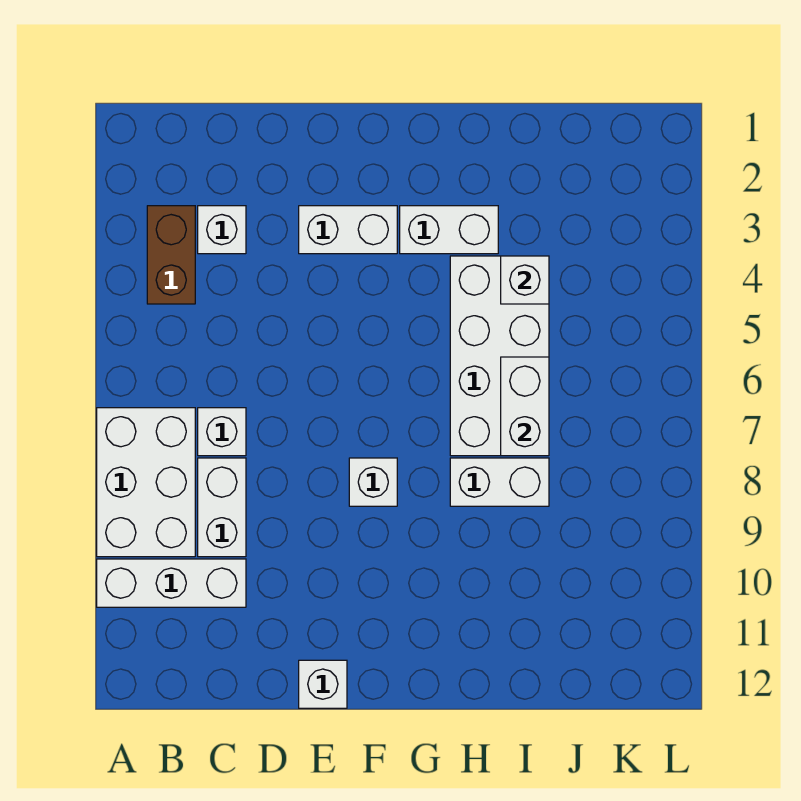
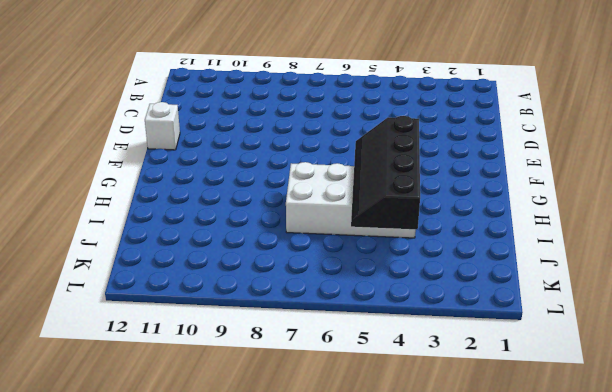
black 2x4 slope [351,116,420,229] -> white 1x1 brick [501,256,549,304]
none -> white 2x3 brick [97,408,195,557]
none -> white 1x3 brick [97,559,246,607]
none -> brown 1x2 brick [147,206,195,304]

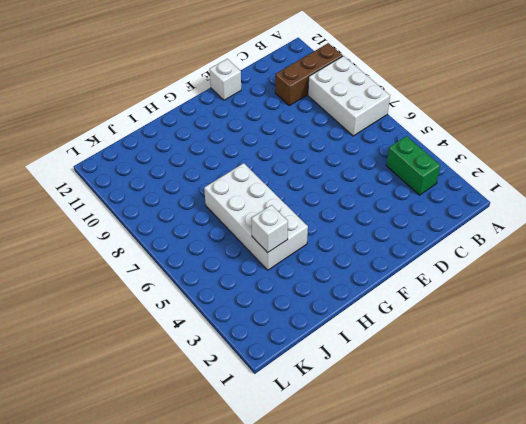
brown 1x3 brick [275,43,343,106] -> white 1x3 brick [97,559,246,607]
green 1x2 brick [386,136,440,195] -> brown 1x2 brick [147,206,195,304]
none -> white 1x1 brick [198,206,246,254]
none -> white 1x1 brick [198,408,246,456]
none -> white 1x2 brick [198,458,246,557]

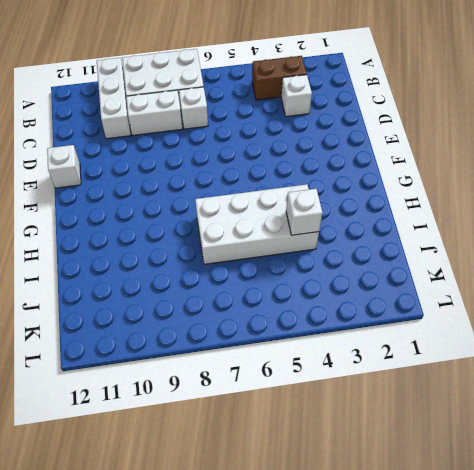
none -> white 1x2 brick [299,206,397,254]
none -> white 1x1 brick [349,458,397,506]
none -> white 1x2 brick [400,206,498,254]

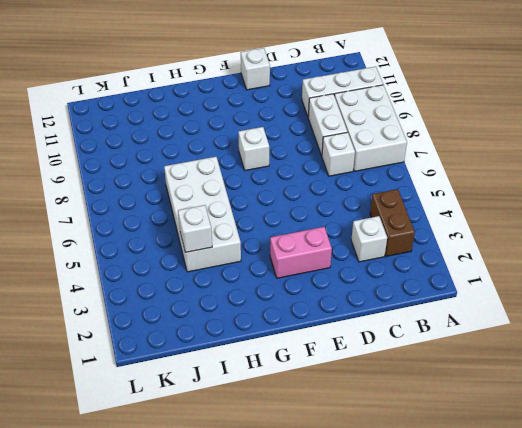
pink 1x2 brick [270,227,332,278] -> white 1x2 brick [299,206,397,254]
none -> white 1x2 brick [400,206,498,254]
none -> white 1x2 brick [450,458,549,506]
none -> white 1x2 brick [501,357,549,456]

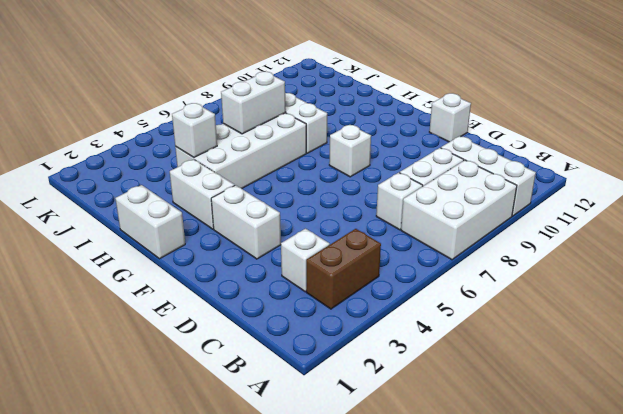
white 1x2 brick [115,185,185,259] -> none

